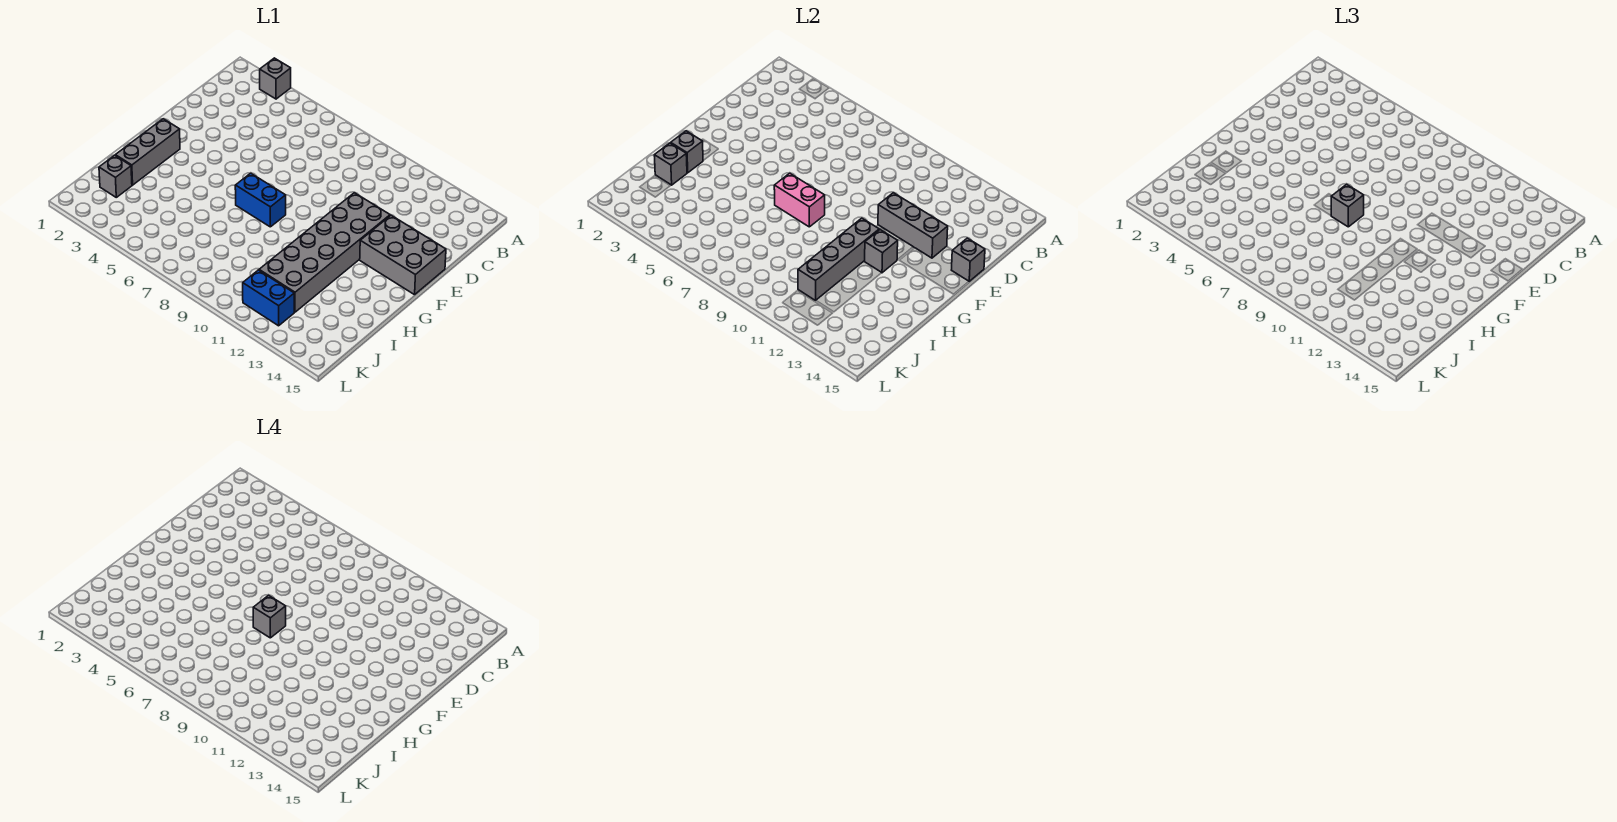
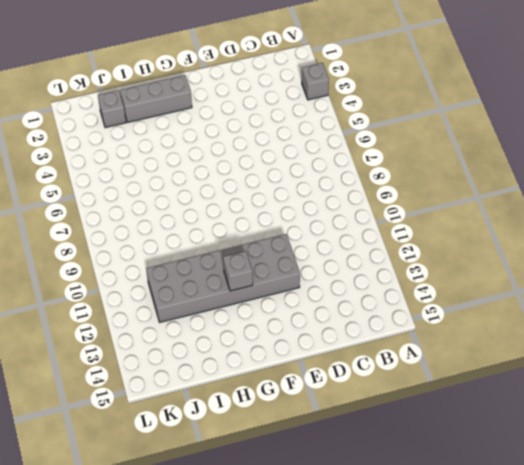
none -> grey 2x3 brick [360,215,446,295]
none -> blue 1x2 brick [235,173,286,227]
none -> blue 1x2 brick [243,270,294,326]

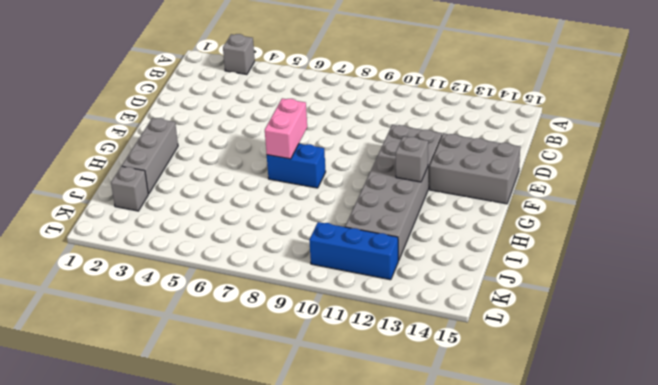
pink 1x2 brick [265,98,307,159] -> pink 1x2 brick turned to [774,173,825,227]
blue 1x3 brick [309,222,398,280] -> blue 1x2 brick [243,270,294,326]
none -> grey 1x3 brick [878,193,948,258]
none -> grey 1x1 brick [952,238,985,281]
none -> grey 1x4 brick [798,218,879,300]

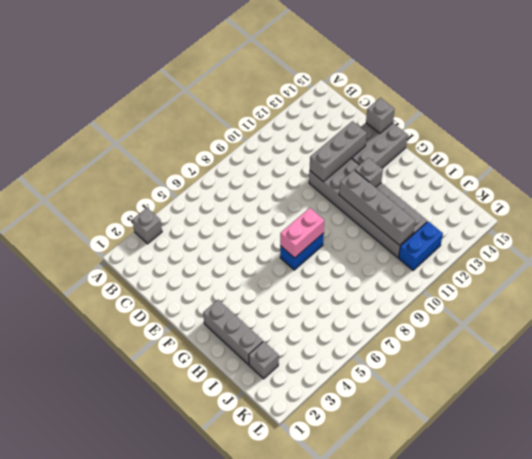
none -> grey 1x1 brick [671,131,703,173]
none -> grey 1x1 brick [654,143,687,185]
none -> grey 1x1 brick [1331,184,1364,227]

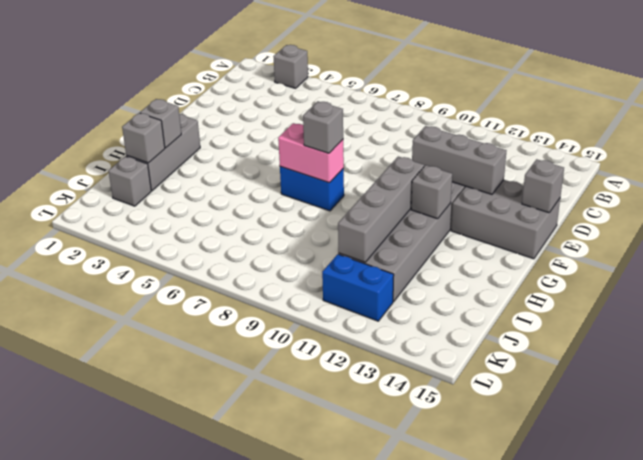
none -> grey 1x1 brick [253,595,286,638]

